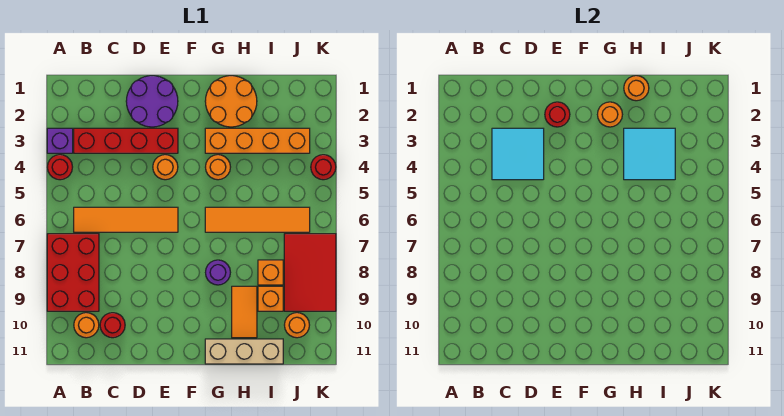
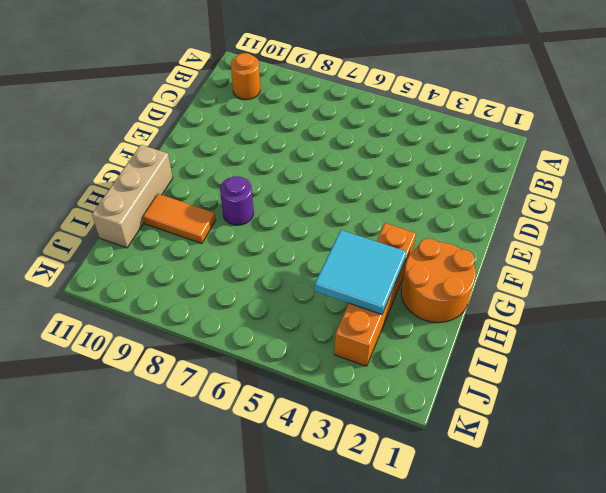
none -> purple 1x1 brick [47,128,73,153]
none -> red 1x1 round brick [48,155,72,180]
none -> red 2x3 brick [47,234,99,311]

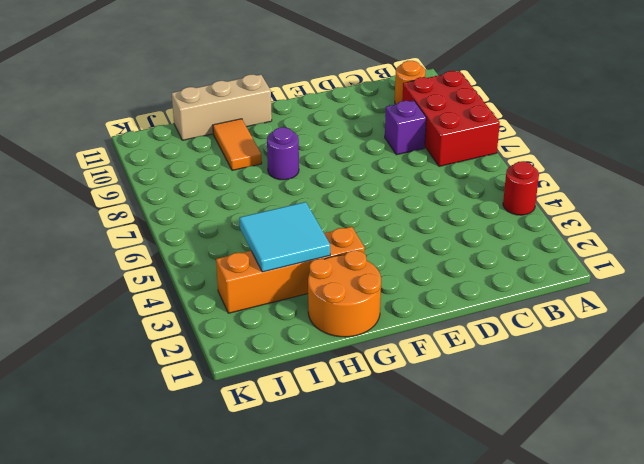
purple 1x1 brick [385,101,426,155] -> purple 1x1 brick moved to [47,128,73,153]
none -> red 1x4 brick [74,128,178,153]
none -> orange 1x4 tile [74,207,178,232]
none -> red 1x1 round brick [100,313,125,338]

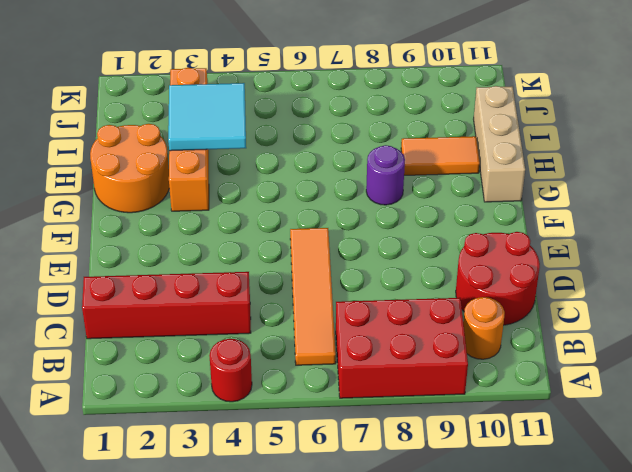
red 1x4 brick [82,272,251,339] -> red 1x4 brick turned to [74,128,178,153]
red 2x2 round brick [456,232,540,325] -> red 1x1 round brick [100,313,125,338]
none -> purple 1x1 brick [47,128,73,153]
none -> purple 2x2 round brick [126,76,178,127]
none -> orange 1x1 round brick [153,155,178,180]

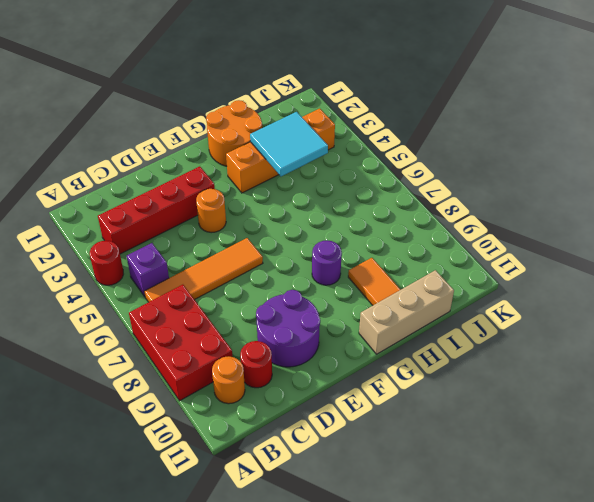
purple 1x1 brick [126,243,169,296] -> purple 1x1 brick moved to [47,128,73,153]
purple 2x2 round brick [256,290,320,367] -> purple 2x2 round brick moved to [126,76,178,127]
none -> orange 1x1 round brick [206,155,230,180]
none -> orange 1x4 tile [205,207,310,232]
none -> orange 1x1 brick [258,260,283,285]

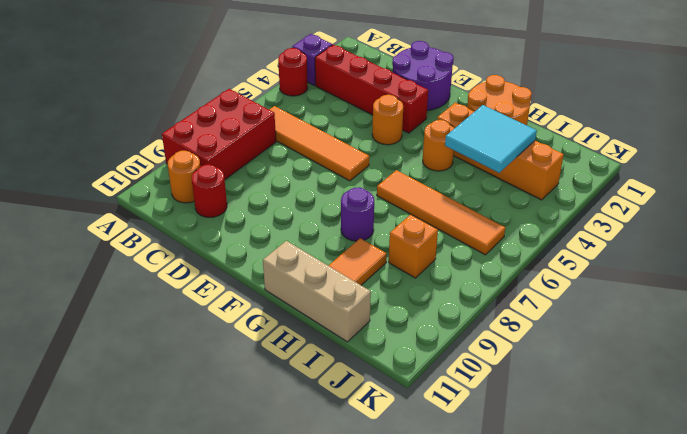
none -> orange 1x1 brick [258,286,283,311]
none -> red 2x3 tile [284,234,336,311]
none -> orange 1x1 round brick [285,313,309,338]

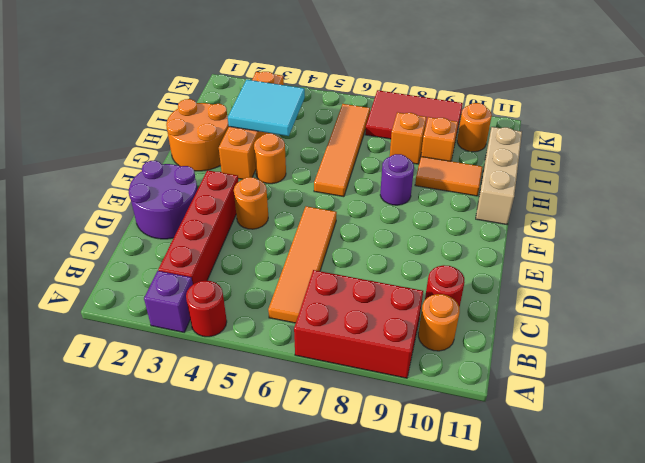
none -> red 1x1 round brick [311,155,336,180]
none -> cyan 2x2 tile [492,128,544,180]
none -> red 1x1 round brick [545,102,570,127]

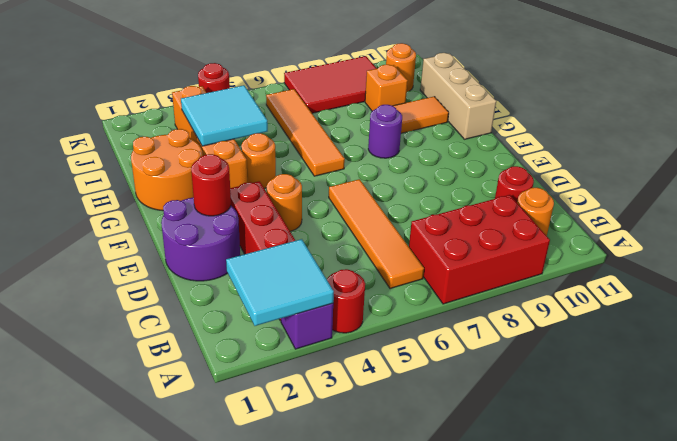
cyan 2x2 tile [226,239,334,326] -> cyan 2x2 tile moved to [492,128,544,180]
none -> orange 1x1 brick [258,260,283,285]
none -> orange 1x1 round brick [598,102,622,127]
none -> orange 1x1 round brick [624,76,649,101]

